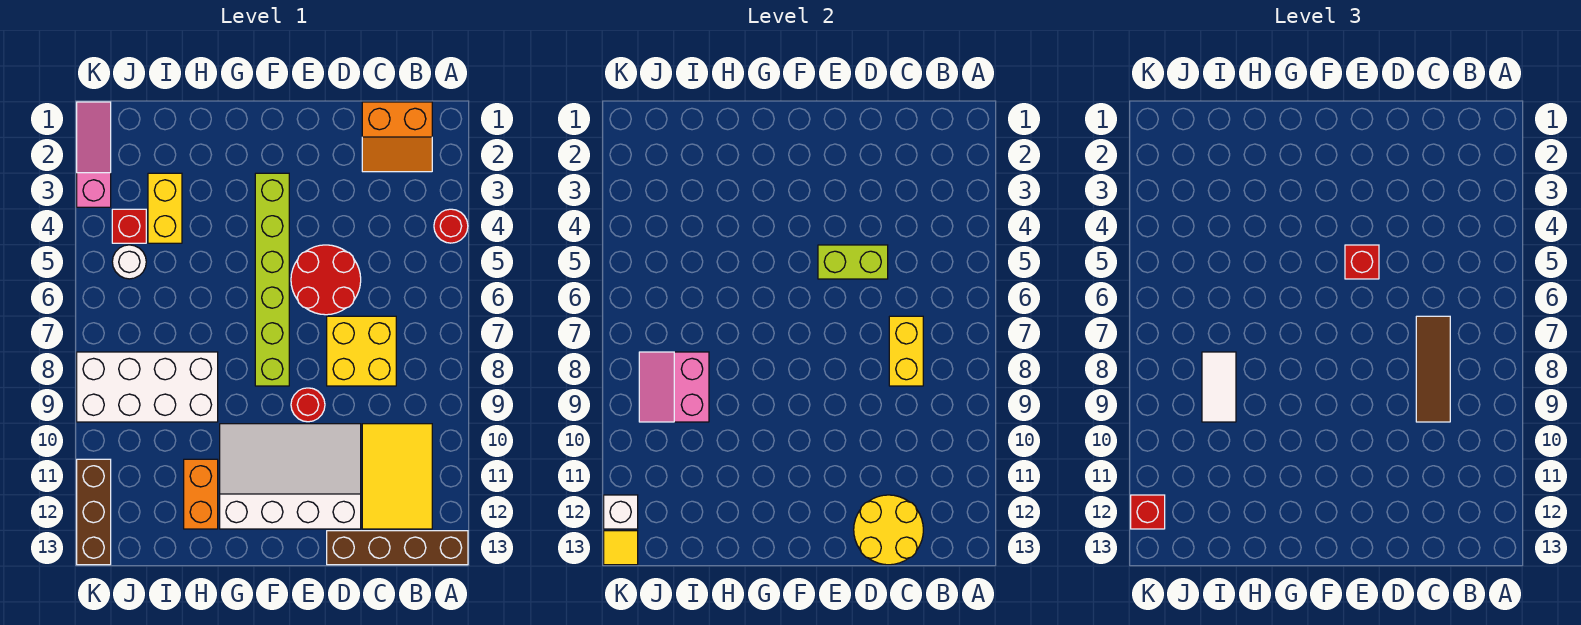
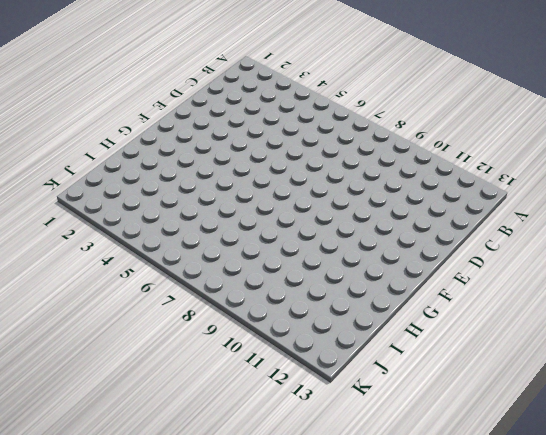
none -> red 1x1 round brick [434,209,468,243]
none -> brown 1x4 brick [327,531,468,565]
none -> orange 2x2 slope [362,102,432,172]

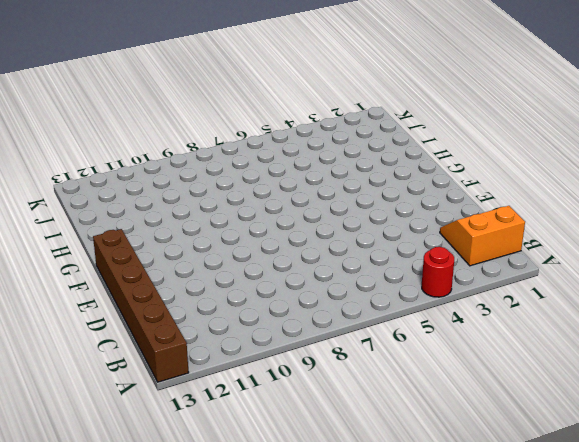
brown 1x6 brick [93,229,189,382] -> brown 1x4 brick [327,531,468,565]
orange 2x2 slope [440,206,525,266] -> orange 2x2 slope turned to [362,102,432,172]
none -> yellow 2x3 tile [362,424,432,529]
none -> yellow 2x2 brick [327,316,396,386]
none -> red 2x2 round brick [291,245,361,315]

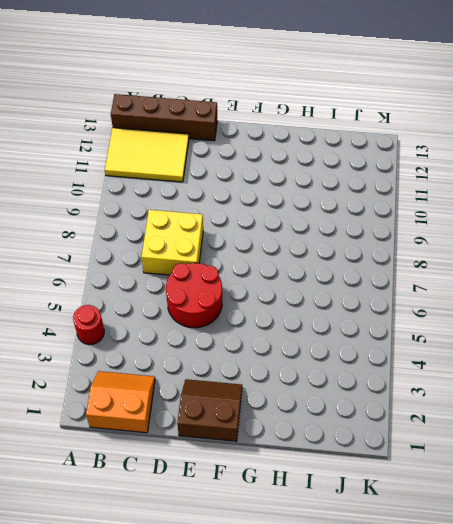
yellow 2x3 tile [105,128,189,182] -> yellow 2x3 tile turned to [362,424,432,529]
brown 2x2 slope [177,379,242,441] -> none
none -> white 3x4 slope [220,424,361,529]
none -> red 1x1 round brick [291,388,325,422]
none -> lime 1x6 brick [255,173,289,386]

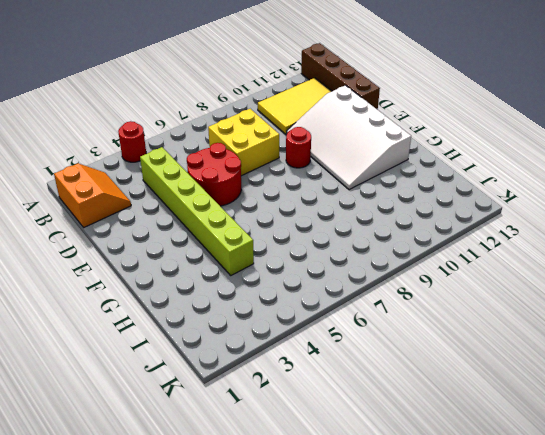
lime 1x6 brick [140,147,254,275] -> lime 1x6 brick turned to [255,173,289,386]
none -> white 2x4 brick [77,352,218,422]
none -> orange 1x2 brick [184,459,218,529]
none -> yellow 1x2 brick [148,173,182,243]

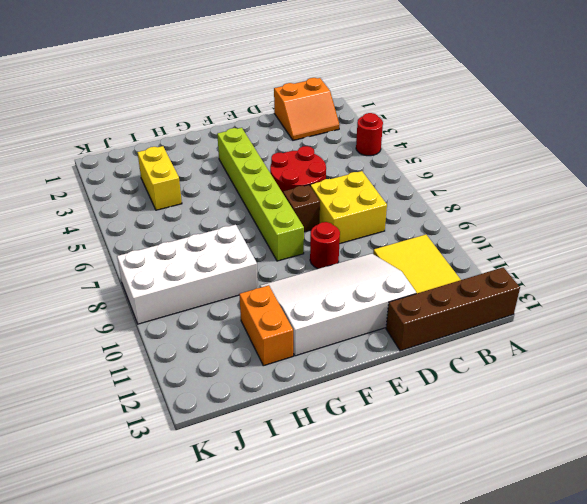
brown 1x1 brick [283,185,320,232] -> none
none -> red 1x1 brick [112,209,146,243]
none -> white 1x1 round brick [112,245,146,279]
none -> pink 1x3 slope [77,102,111,207]

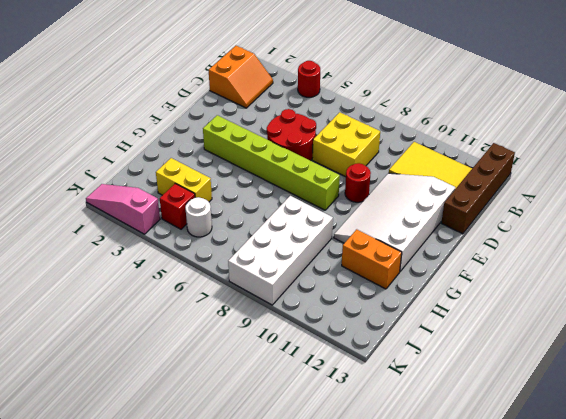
none -> brown 1x3 brick [77,459,111,565]
none -> yellow 1x2 brick [889,316,923,386]
none -> yellow 2x2 round brick [854,495,923,565]

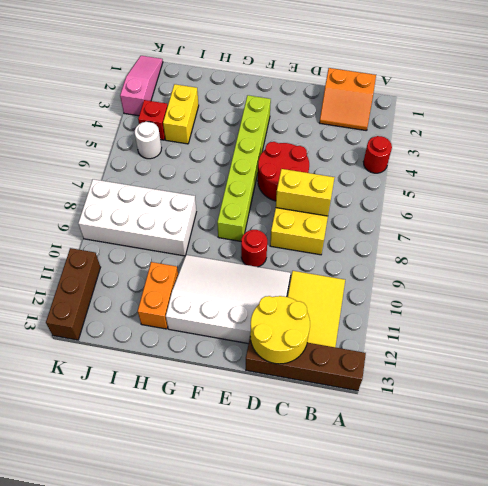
yellow 1x2 brick [276,169,335,216] -> yellow 1x2 brick turned to [889,316,923,386]
none -> lime 1x2 brick [818,245,888,279]
none -> pink 2x2 slope [639,352,709,422]
none -> white 1x1 brick [604,495,638,529]

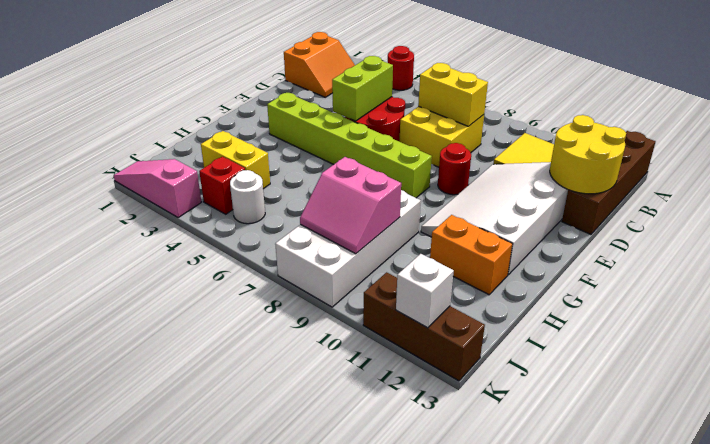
none -> yellow 1x1 tile [604,531,638,565]
none -> brown 1x3 tile [1416,316,1450,422]
none -> red 1x1 brick [1345,245,1379,279]

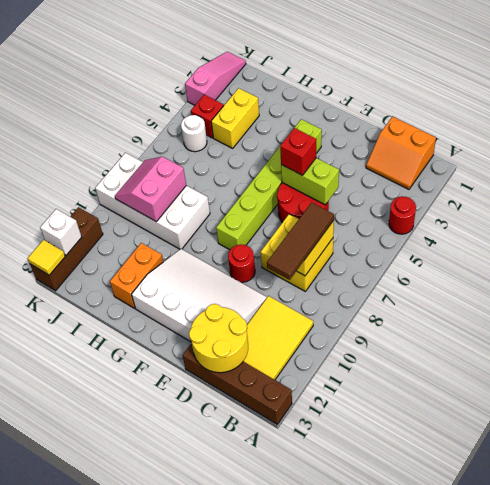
none -> white 1x2 tile [1202,352,1236,422]
none -> red 1x1 brick [1131,495,1165,529]

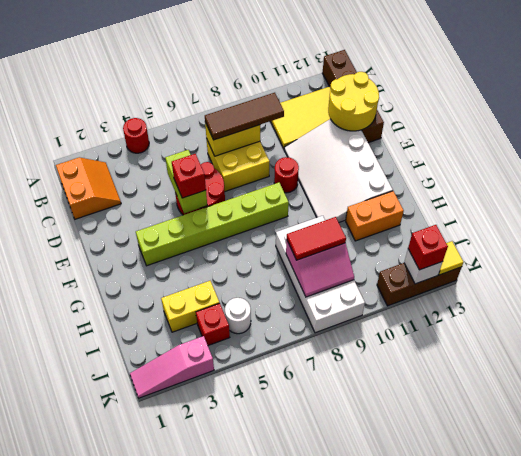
red 1x2 tile [287,217,346,260] -> white 1x2 tile [1202,352,1236,422]

